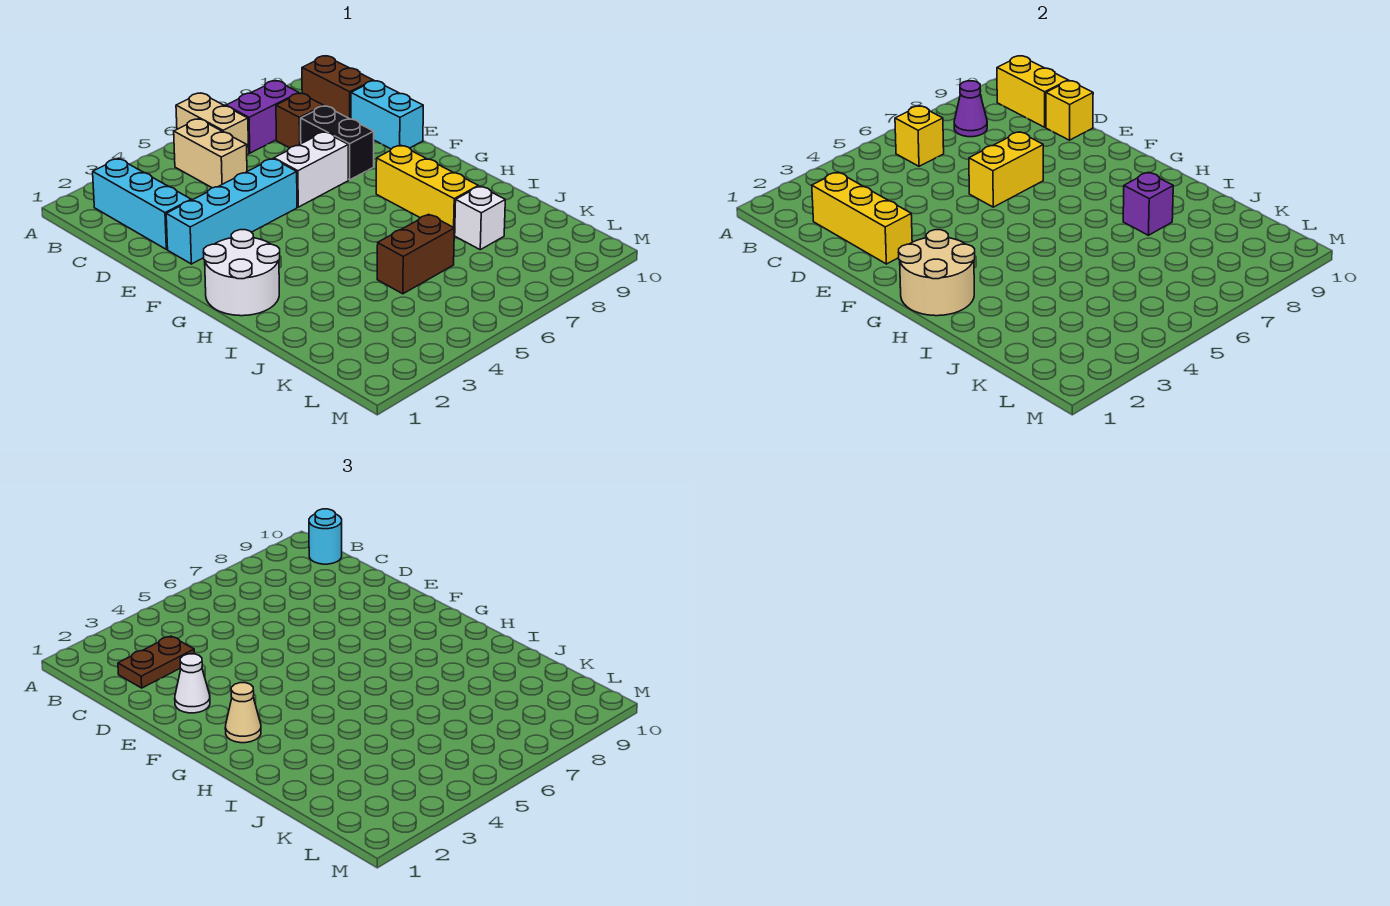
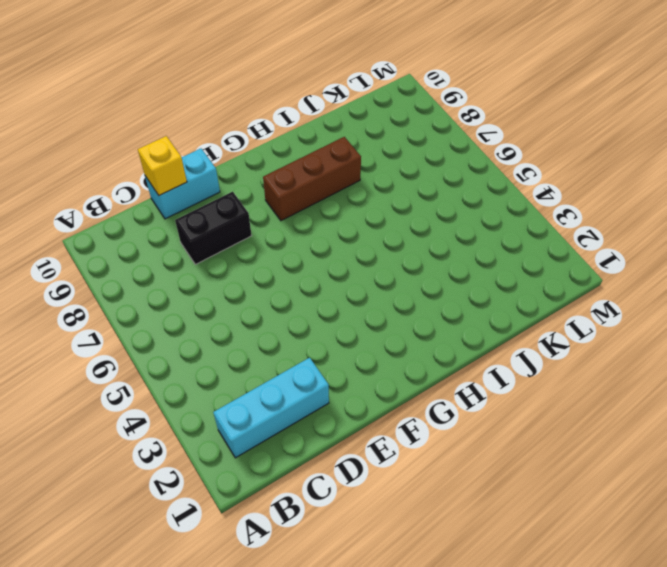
brown 1x3 brick [263,137,361,221] -> yellow 1x3 brick [376,145,479,235]
none -> tan 1x2 brick [176,93,249,155]
none -> tan 1x2 brick [174,119,247,188]
none -> purple 1x2 brick [226,81,299,153]

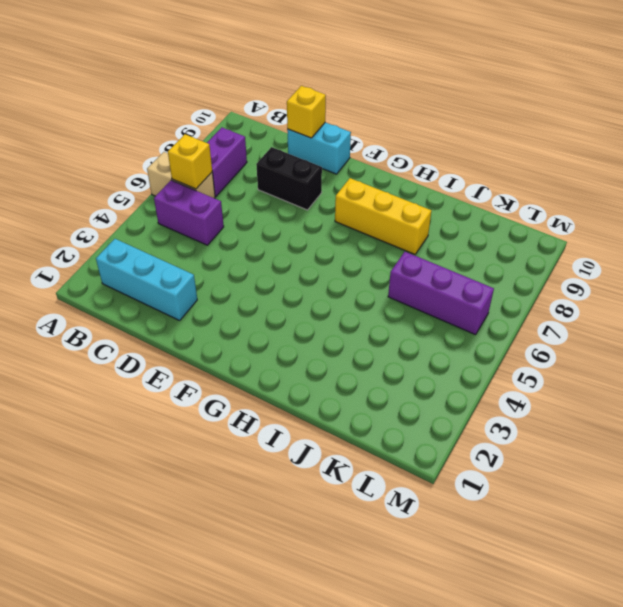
purple 1x2 brick [154,180,224,245] -> tan 1x2 brick [174,119,247,188]
purple 1x3 brick [388,252,494,335] -> brown 1x2 brick [377,214,454,294]
none -> brown 1x2 brick [302,56,373,119]
none -> brown 1x1 brick [276,93,324,148]
none -> cyan 1x4 brick [166,159,297,264]

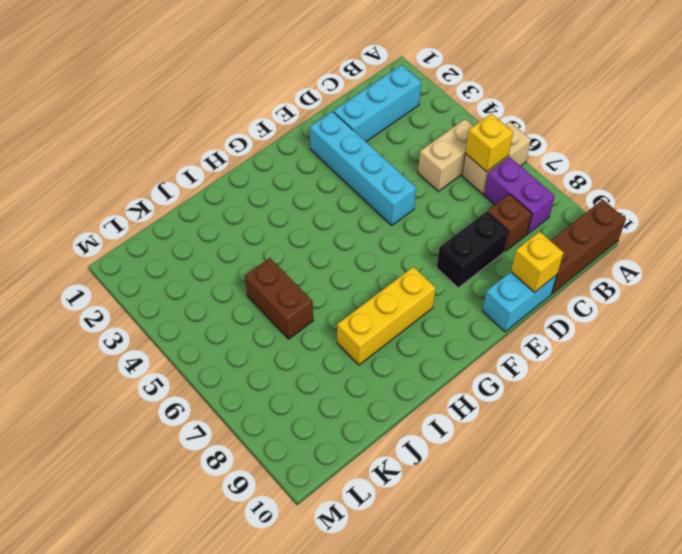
brown 1x3 brick [551,200,626,294] -> brown 1x2 brick [302,56,373,119]
none -> white 1x2 brick [274,132,348,207]
none -> white 2x2 round brick [203,230,280,316]
none -> white 1x1 brick [455,186,505,250]

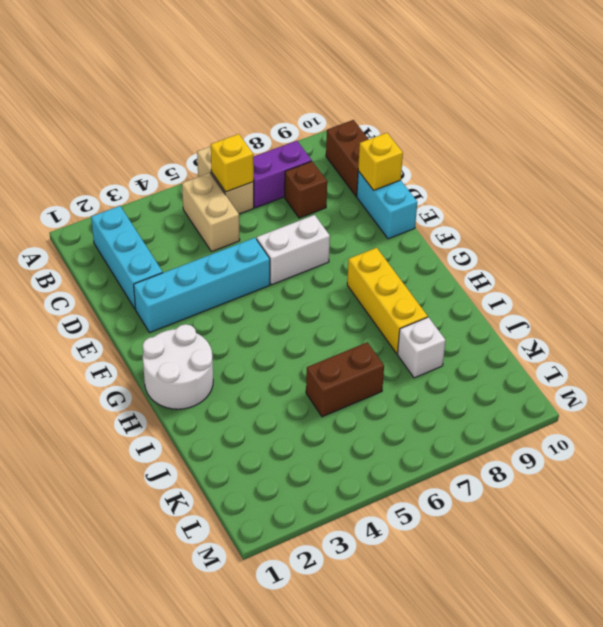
none -> black 1x2 brick [301,106,374,180]
none -> purple 1x1 cone [954,81,987,137]
none -> yellow 1x2 brick [997,56,1068,127]

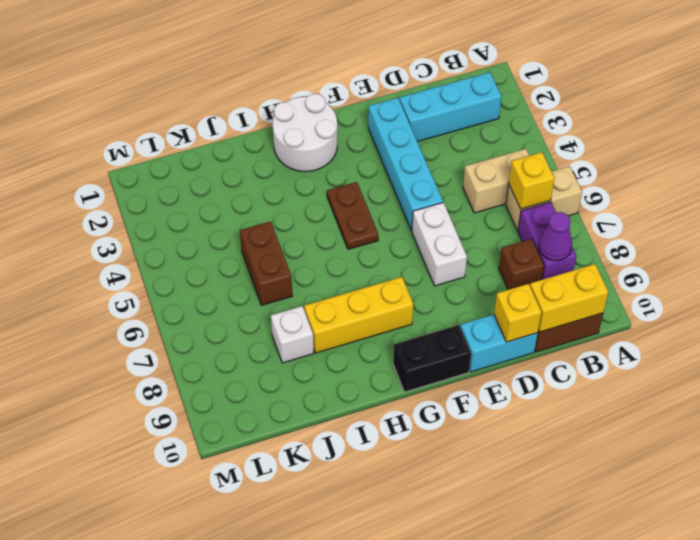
black 1x2 brick [393,325,471,392] -> black 1x2 brick moved to [301,106,374,180]
brown 1x2 plate [327,182,378,249] -> brown 1x2 plate moved to [118,636,194,688]
none -> yellow 1x3 brick [812,172,912,264]
none -> yellow 1x2 brick [969,132,1043,207]
none -> tan 2x2 round brick [898,230,975,316]

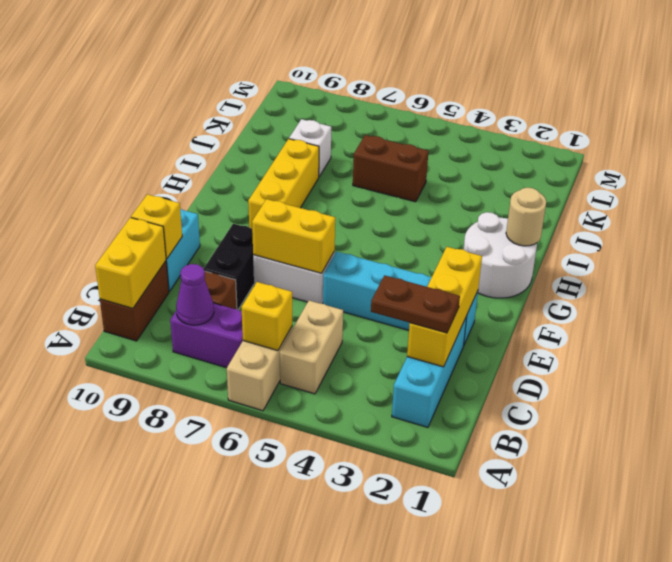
tan 1x1 round brick [506,188,546,246] -> tan 2x2 round brick [898,230,975,316]
none -> purple 1x1 brick [1123,173,1173,235]
none -> cyan 1x1 round brick [309,509,342,564]
none -> white 1x1 cone [175,654,210,713]

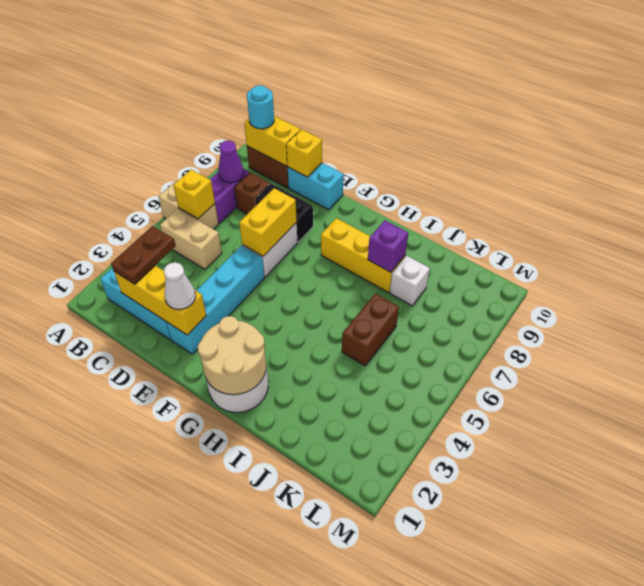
none -> tan 1x1 cone [225,683,261,743]

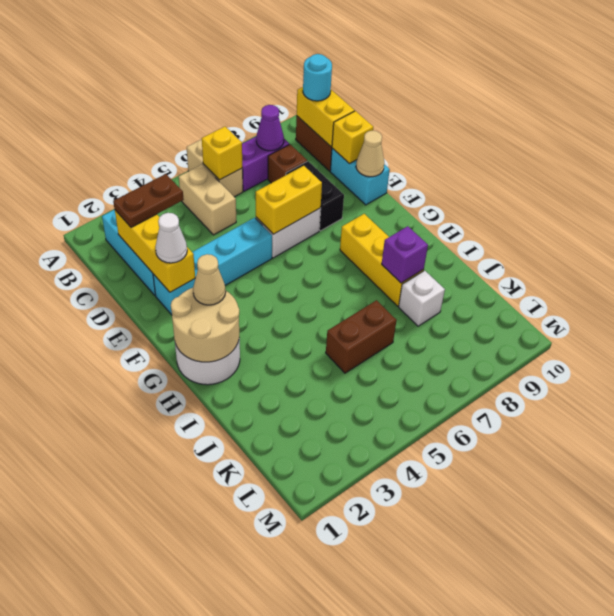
tan 1x1 cone [356,131,384,177] -> none

